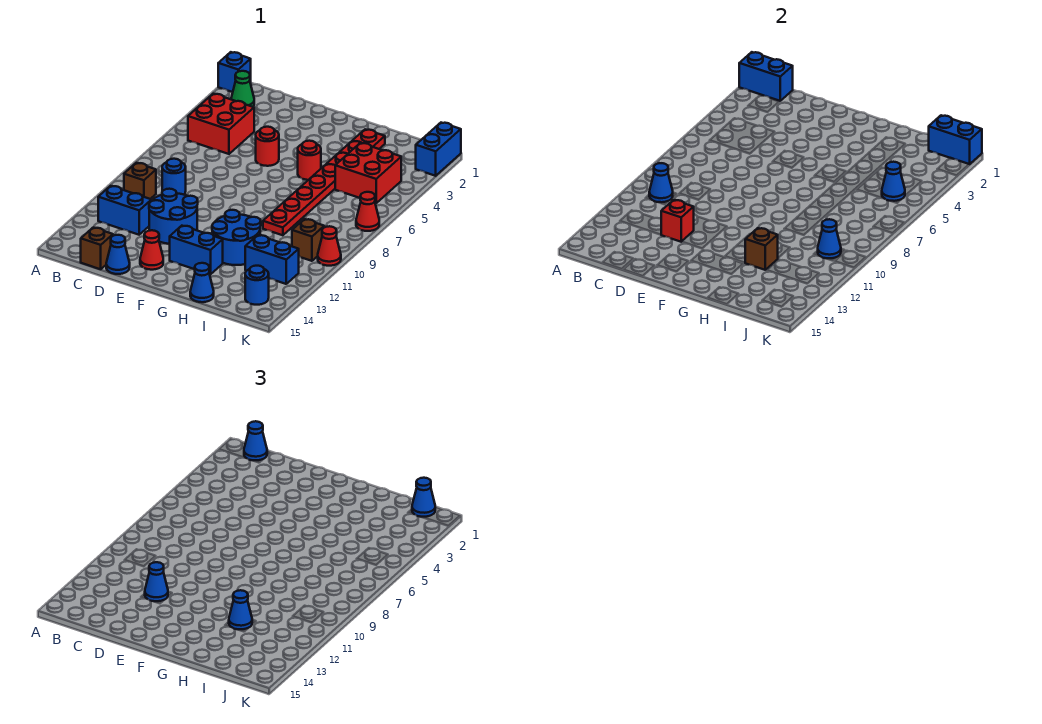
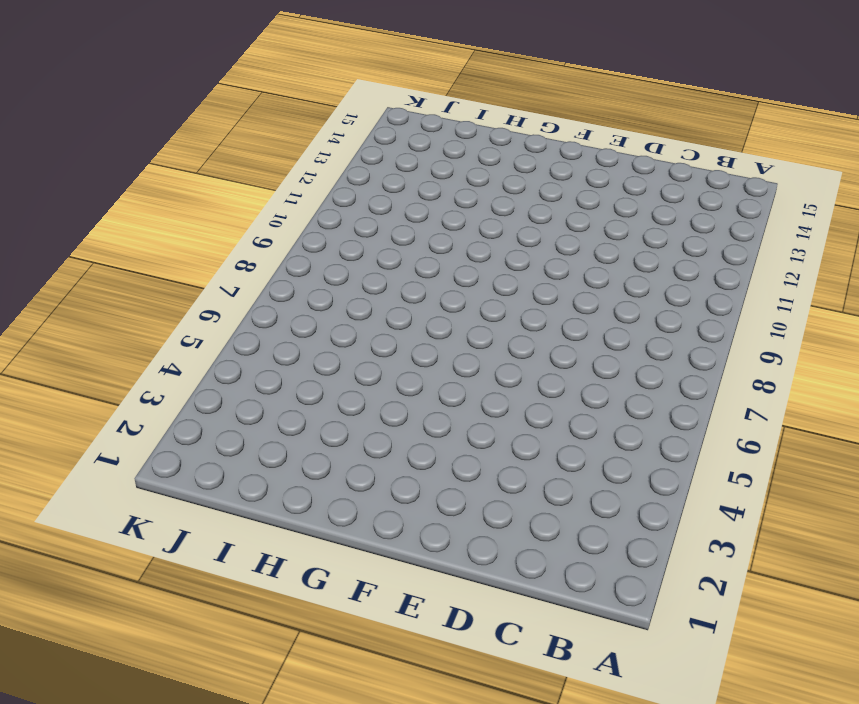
none -> blue 1x1 brick [218,52,251,92]
none -> green 1x1 cone [231,71,254,107]
none -> red 2x2 brick [188,94,254,154]
none -> brown 1x1 brick [124,163,156,199]

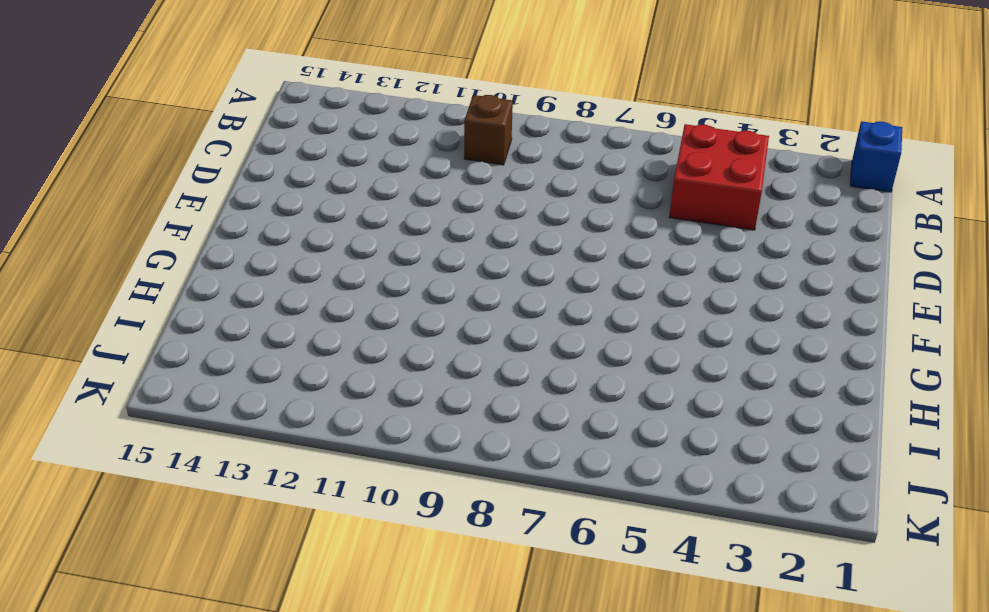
none -> green 1x1 cone [231,71,254,107]
none -> blue 1x2 brick [98,186,152,235]
none -> blue 1x1 round brick [162,159,186,195]
none -> brown 1x1 brick [81,228,113,269]

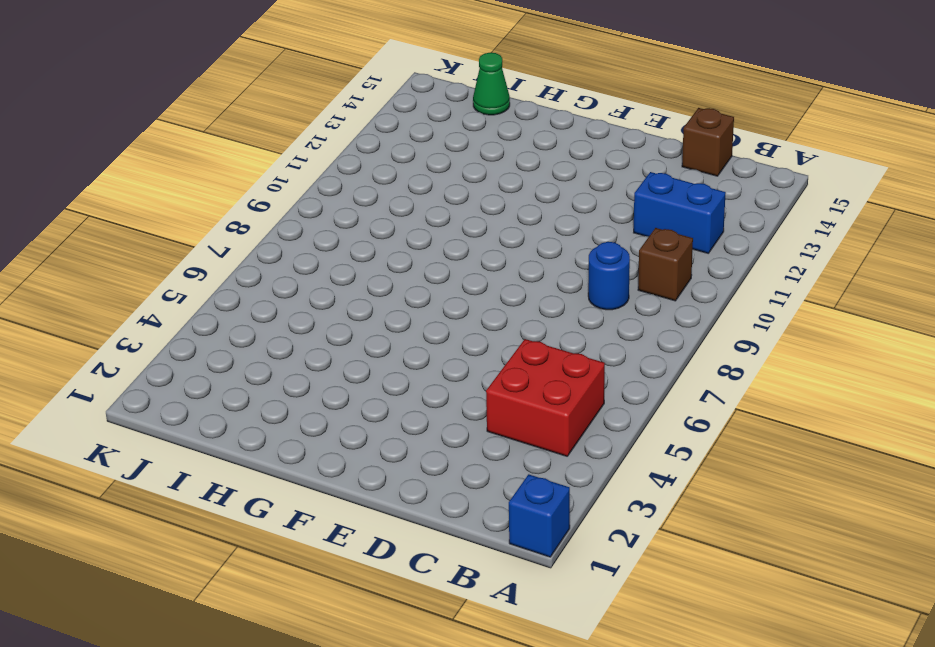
green 1x1 cone [473,53,510,115] -> green 1x1 cone moved to [231,71,254,107]
none -> blue 2x2 round brick [149,189,198,244]
none -> blue 1x1 cone [106,235,130,274]
none -> red 1x1 round brick [256,127,279,166]
none -> red 1x1 cone [140,230,163,270]

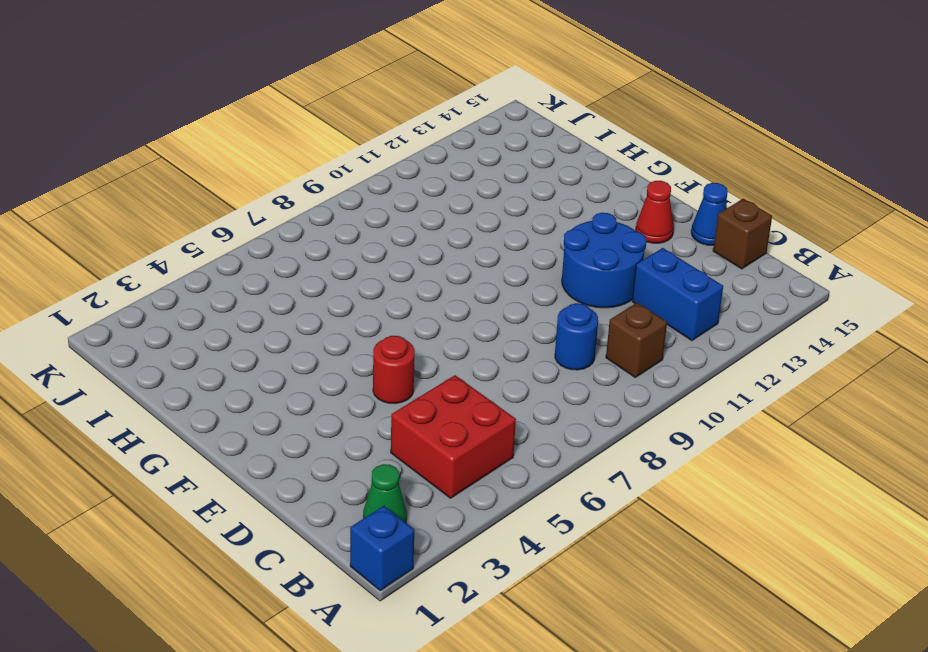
none -> blue 1x2 brick [170,226,223,274]
none -> red 1x1 round brick [298,141,321,180]
none -> blue 2x2 round brick [212,210,261,265]
none -> red 1x8 plate [263,129,385,235]

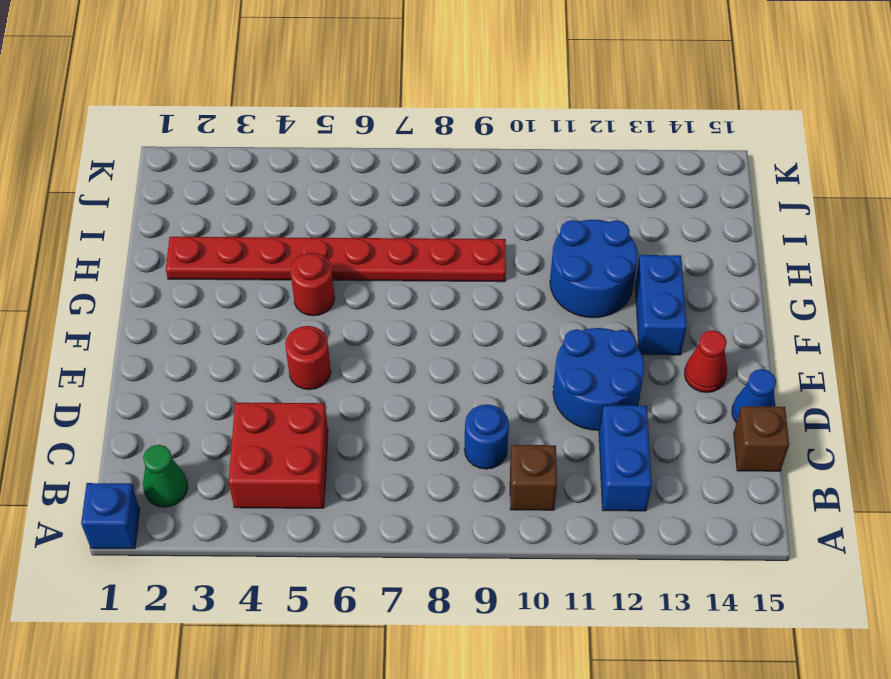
none -> blue 1x1 cone [190,263,214,302]
none -> red 2x2 brick [335,143,401,203]
none -> blue 1x2 brick [245,235,299,284]
none -> brown 1x1 brick [292,219,324,261]

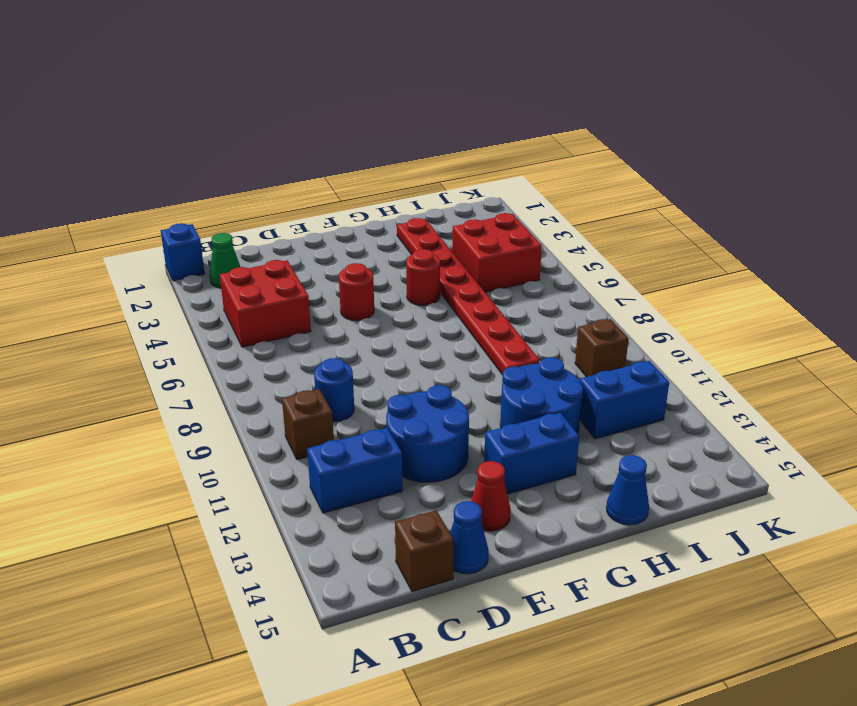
none -> blue 1x1 round brick [245,266,269,305]
none -> blue 1x2 brick [416,123,461,176]
none -> red 1x1 cone [356,192,379,231]
none -> red 1x1 cone [318,226,341,266]

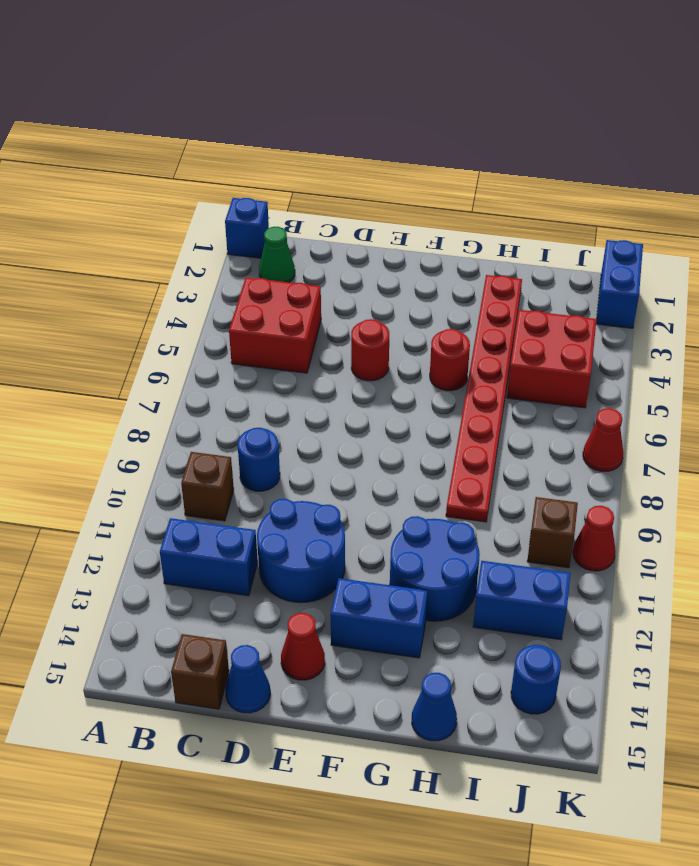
none -> blue 1x2 brick [739,52,793,101]
none -> blue 1x1 cone [649,163,673,202]
none -> red 1x1 brick [661,200,694,242]
none -> brown 1x1 brick [745,228,778,270]

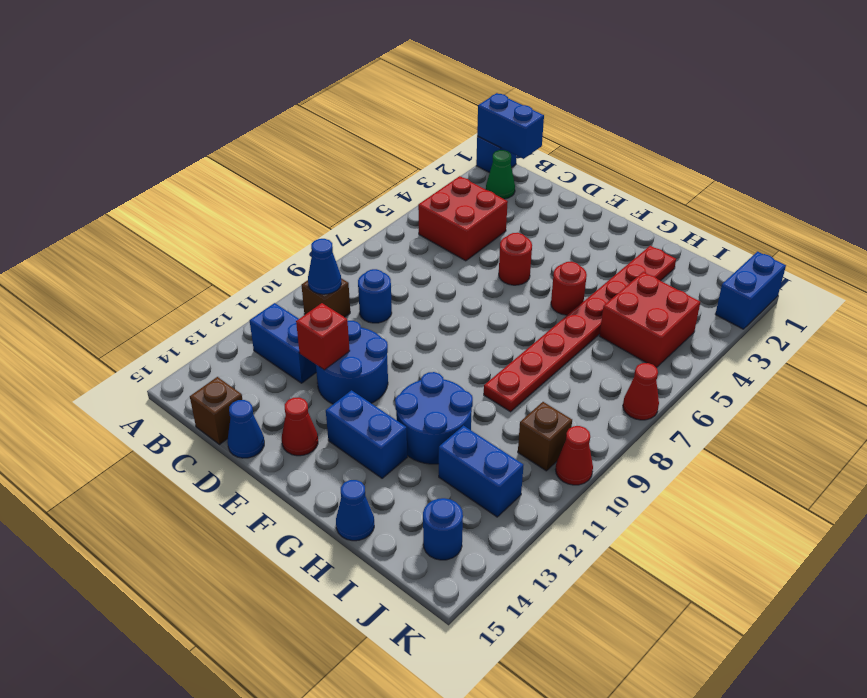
none -> brown 1x1 brick [745,228,778,270]
none -> blue 1x2 brick [929,115,982,164]
none -> blue 1x1 cone [882,162,905,201]
none -> blue 1x1 cone [818,219,841,258]

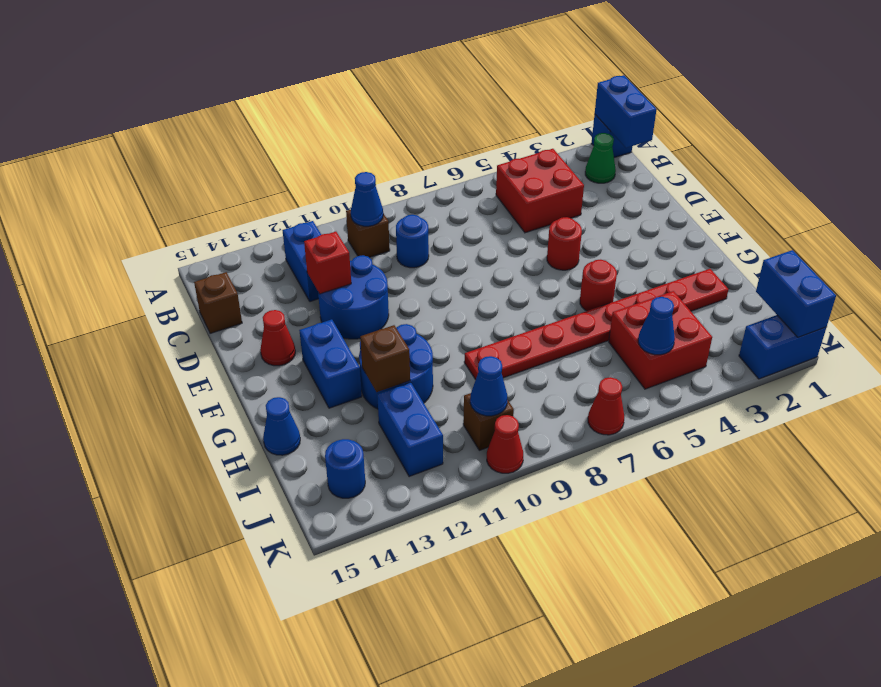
none -> blue 1x1 cone [106,235,130,274]
none -> blue 1x1 cone [244,421,267,460]
none -> blue 1x1 cone [145,562,168,602]
none -> blue 1x1 cone [229,590,252,629]

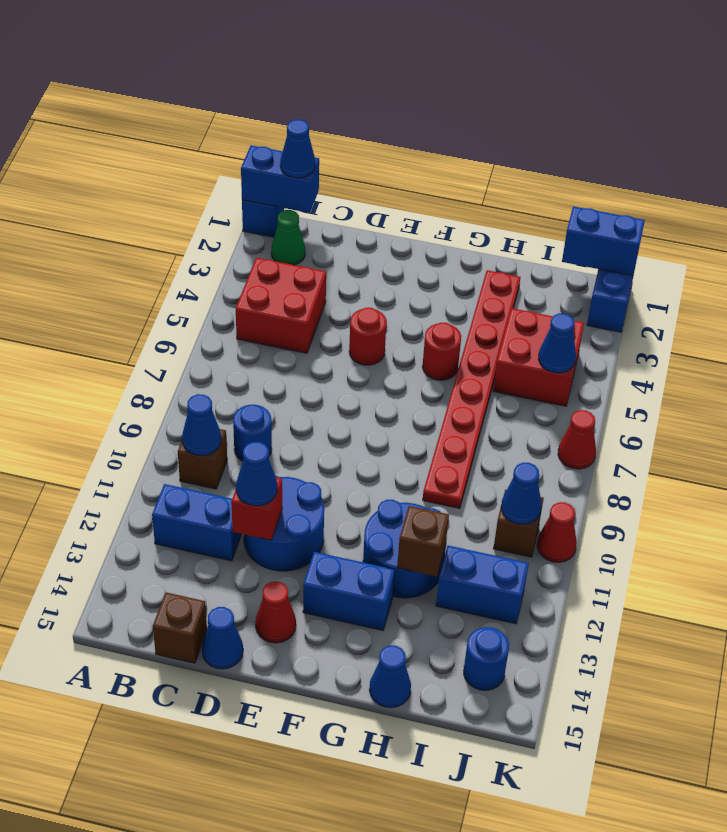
none -> blue 1x1 cone [229,590,252,629]
none -> blue 1x1 cone [412,478,435,517]

